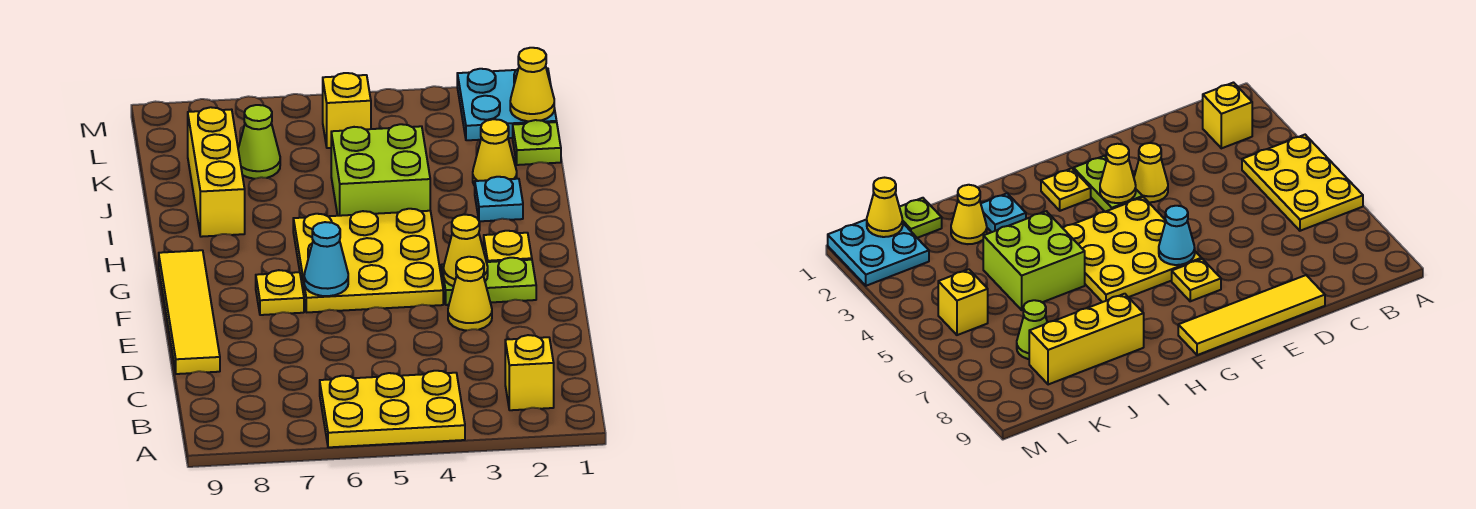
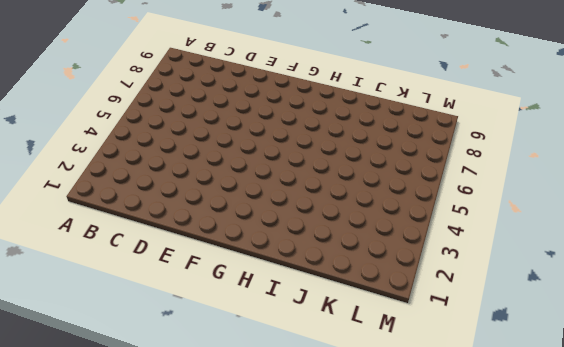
none -> yellow 2x3 plate [320,371,465,447]
none -> yellow 1x1 brick [505,335,554,410]
none -> yellow 1x4 tile [159,250,220,374]

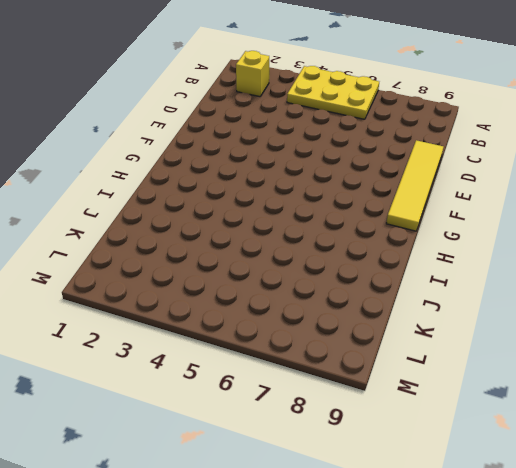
none -> yellow 1x1 cone [448,257,492,331]
none -> lime 1x2 plate [441,258,536,305]
none -> yellow 3x3 plate [293,209,443,312]

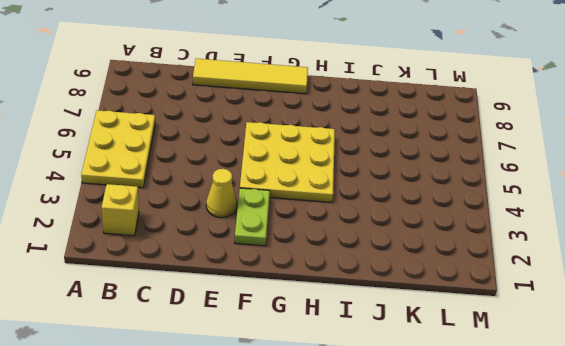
none -> yellow 1x1 plate [256,270,304,315]
none -> yellow 1x1 plate [484,231,532,262]
none -> cyan 1x1 plate [475,177,523,221]

